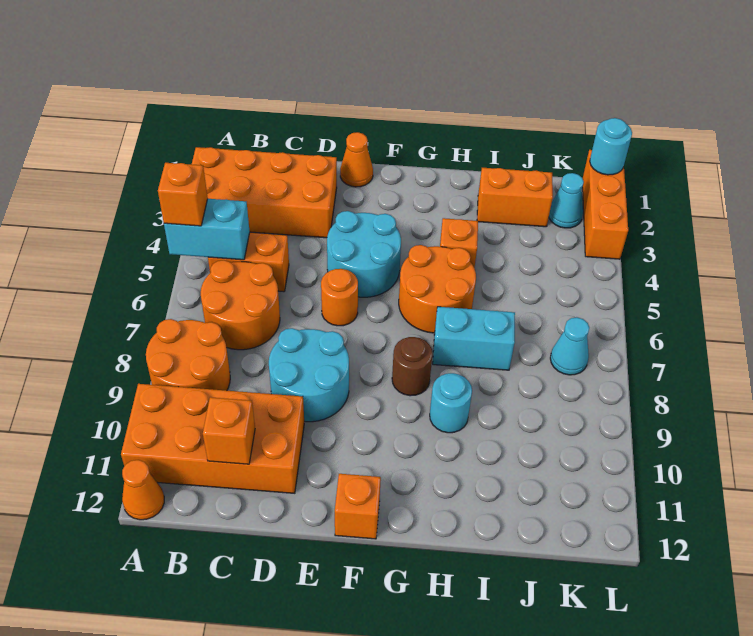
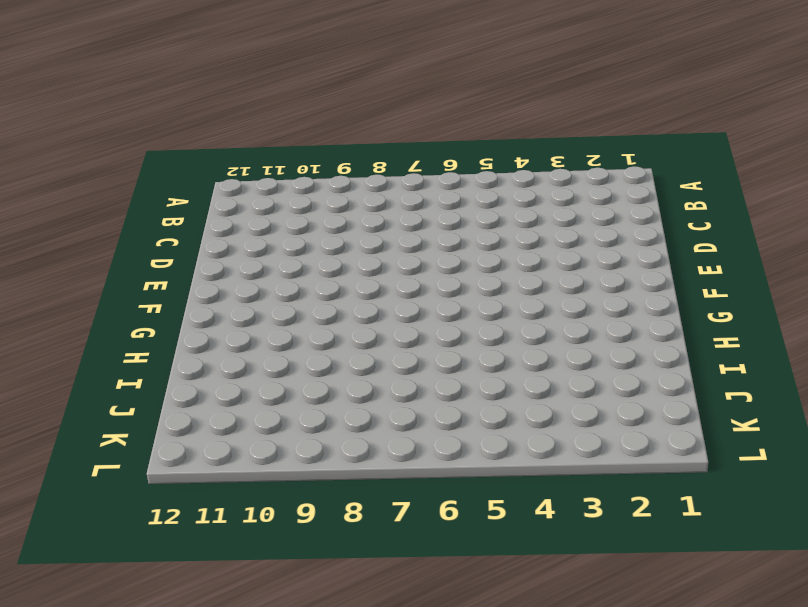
none -> orange 2x4 brick [192,147,337,238]
none -> orange 2x2 round brick [146,319,230,391]
none -> orange 2x4 brick [121,384,304,493]

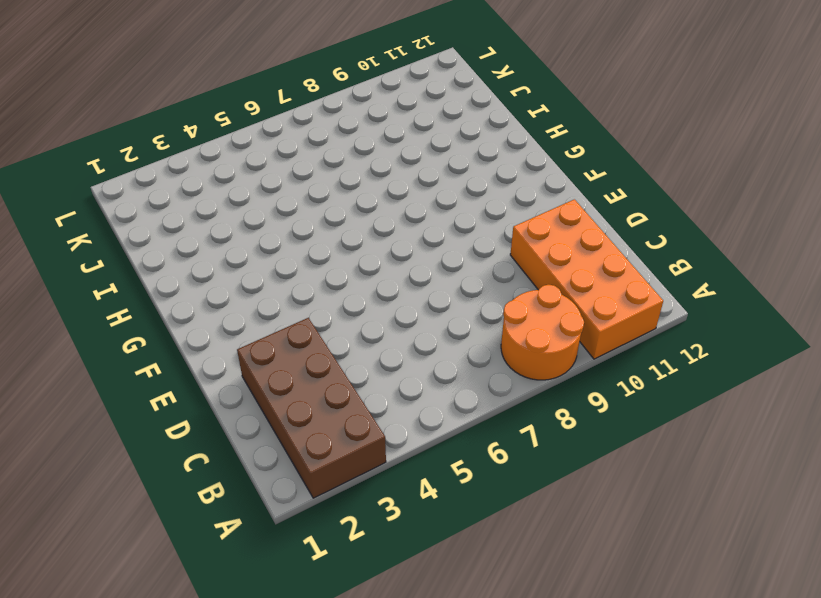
brown 2x4 brick [237,318,386,498] -> orange 2x4 brick [192,147,337,238]
none -> orange 1x1 cone [122,460,164,520]
none -> orange 1x2 brick [208,233,289,292]
none -> orange 2x2 round brick [201,260,280,350]

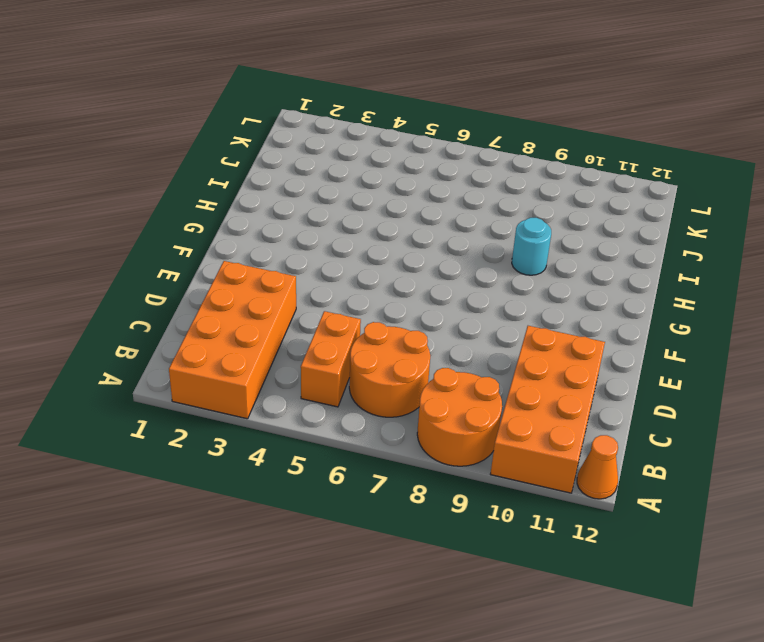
none -> cyan 2x2 round brick [269,328,349,422]
none -> orange 1x1 cone [340,132,373,187]
none -> cyan 2x2 round brick [327,211,401,297]

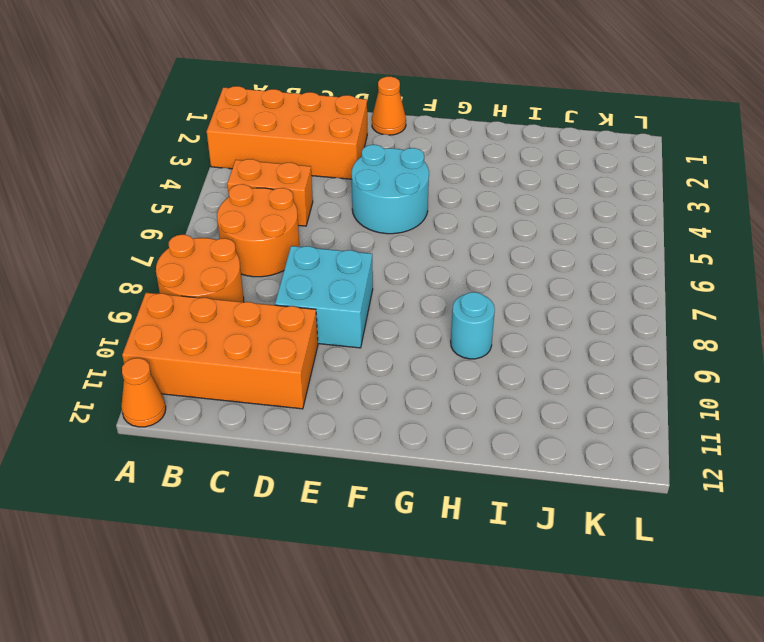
cyan 2x2 brick [275,246,373,348] -> cyan 2x2 round brick [269,328,349,422]
none -> orange 1x1 round brick [321,269,358,326]
none -> orange 1x1 brick [335,474,381,539]
none -> orange 2x2 round brick [399,245,476,333]

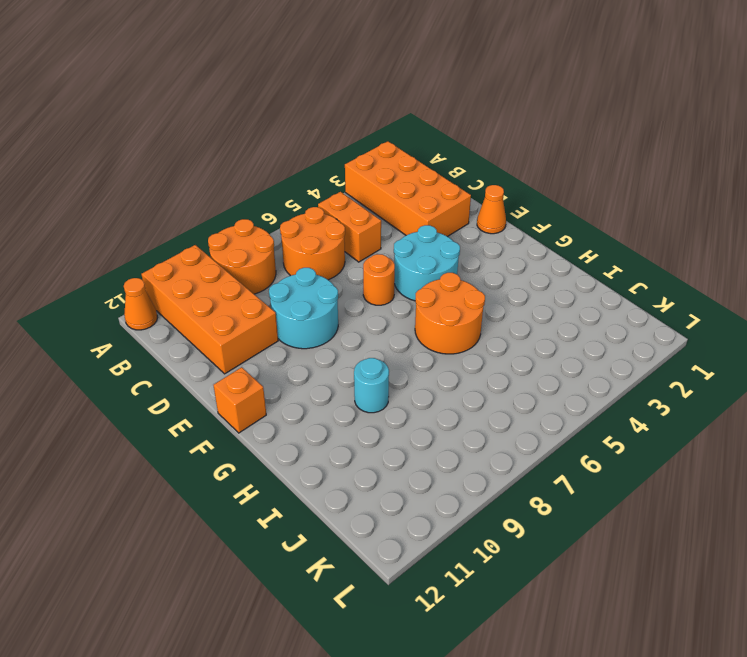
none -> brown 1x1 round brick [392,337,432,396]
none -> orange 1x1 brick [440,218,478,268]
none -> cyan 1x2 brick [433,307,515,370]

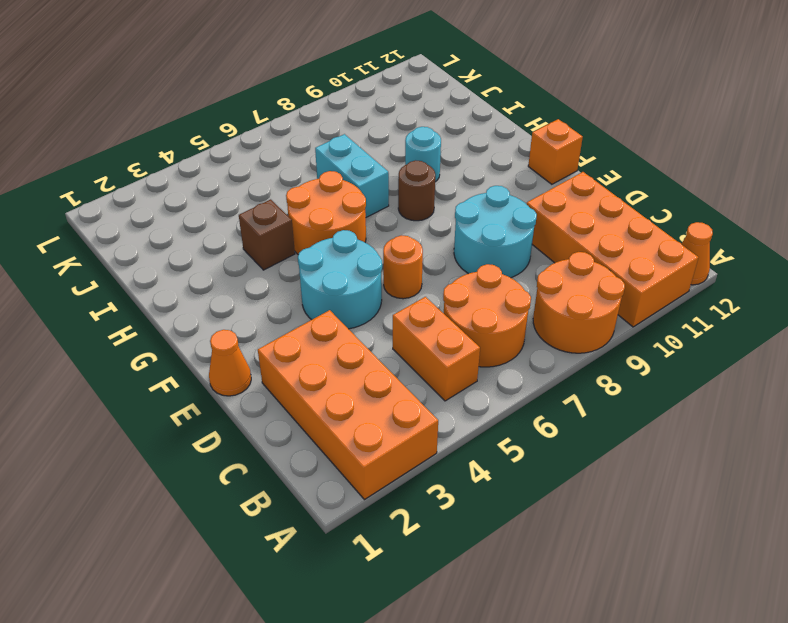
brown 1x1 brick [239,199,295,270] -> orange 1x1 brick [440,218,478,268]
none -> orange 1x2 brick [477,168,553,227]
none -> cyan 1x1 cone [549,173,584,228]
none -> cyan 1x1 cone [550,317,589,375]

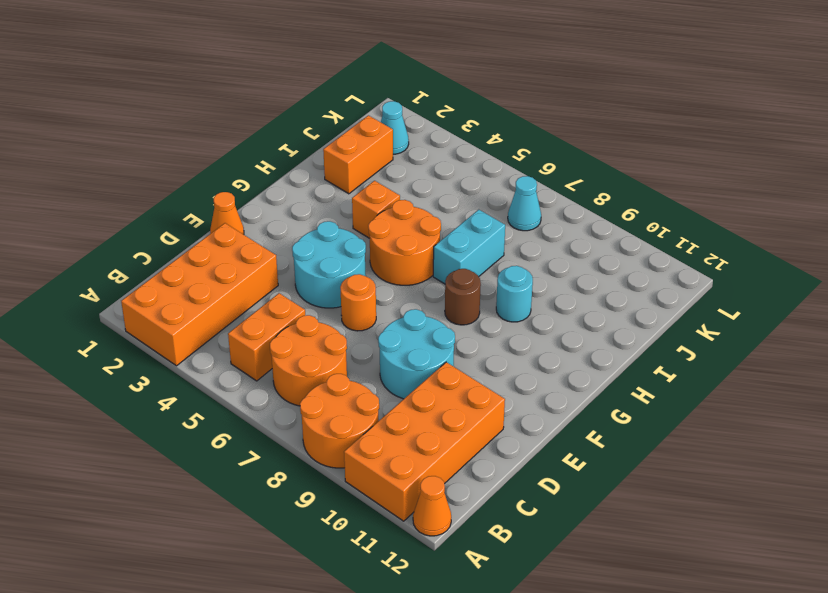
none -> orange 1x1 brick [335,474,381,539]
none -> orange 1x3 brick [583,150,628,259]
none -> cyan 1x2 brick [164,199,250,260]

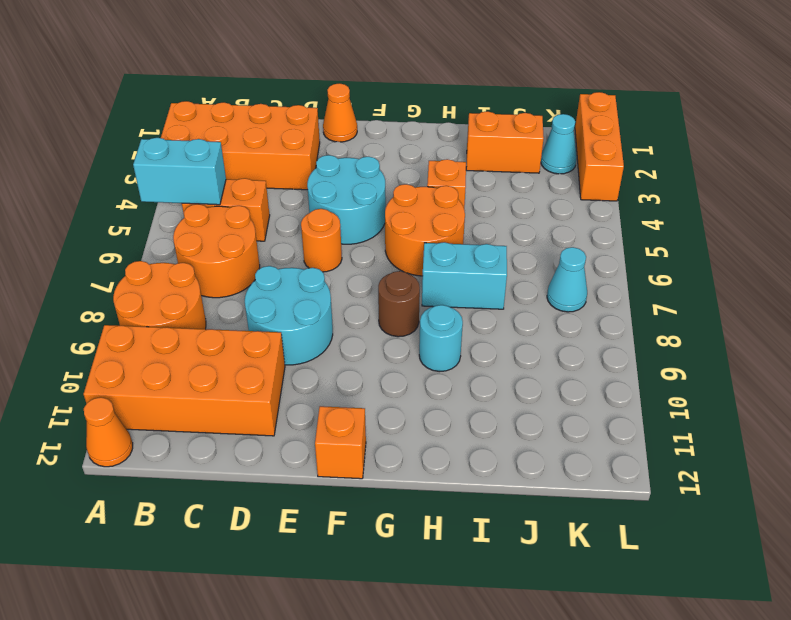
none -> orange 1x1 brick [203,397,255,464]
none -> cyan 1x1 round brick [590,118,632,175]
none -> orange 1x1 brick [158,163,208,226]

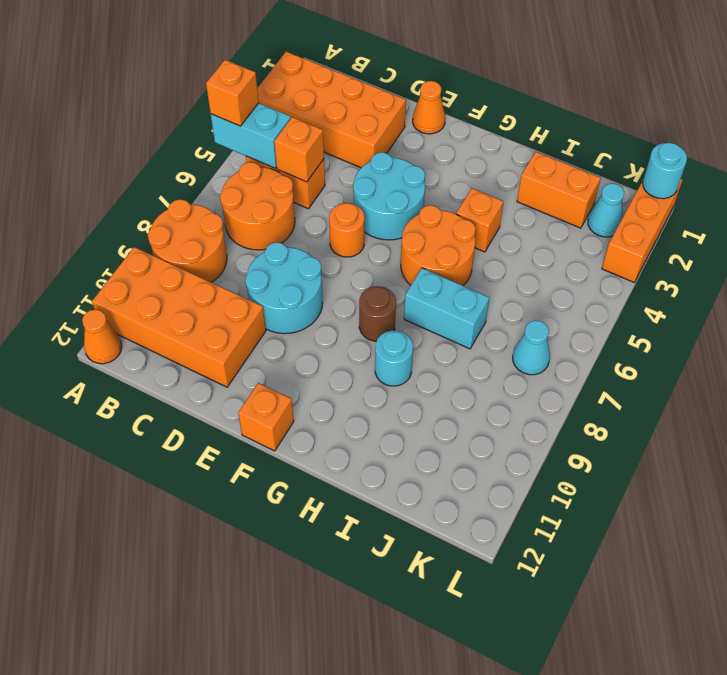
orange 1x1 brick [274,117,324,182] -> orange 1x1 brick moved to [203,397,255,464]

